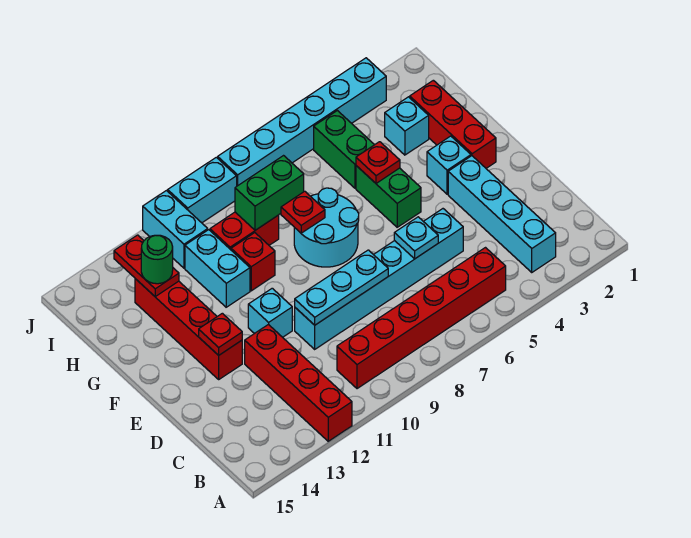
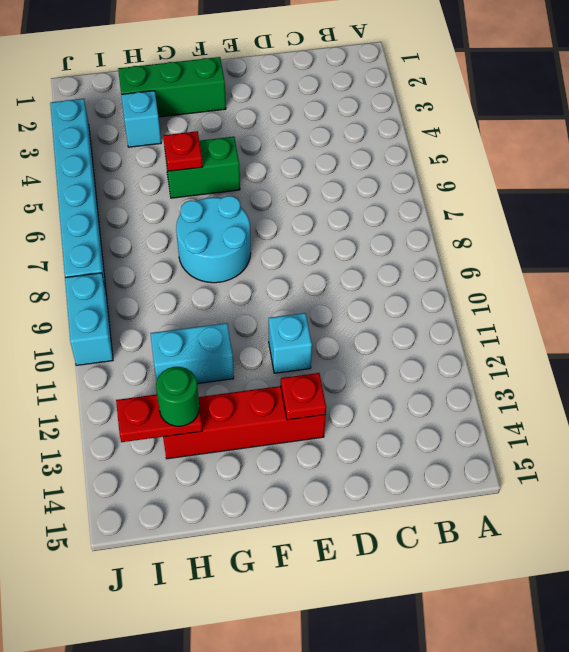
green 1x3 brick [118,57,226,117] -> red 1x3 brick [410,80,496,168]
none -> red 1x4 brick [245,324,352,441]
none -> cyan 1x4 brick [448,156,556,272]
none -> red 1x6 brick [337,248,506,389]

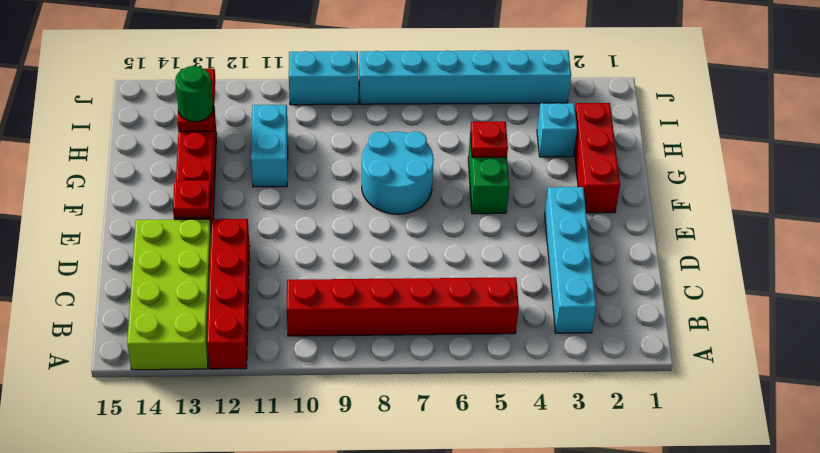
lime 2x4 brick [127,219,211,370] -> none
none -> cyan 1x6 brick [295,209,463,349]
none -> cyan 1x1 brick [248,288,292,337]
none -> cyan 1x1 brick [427,136,471,194]

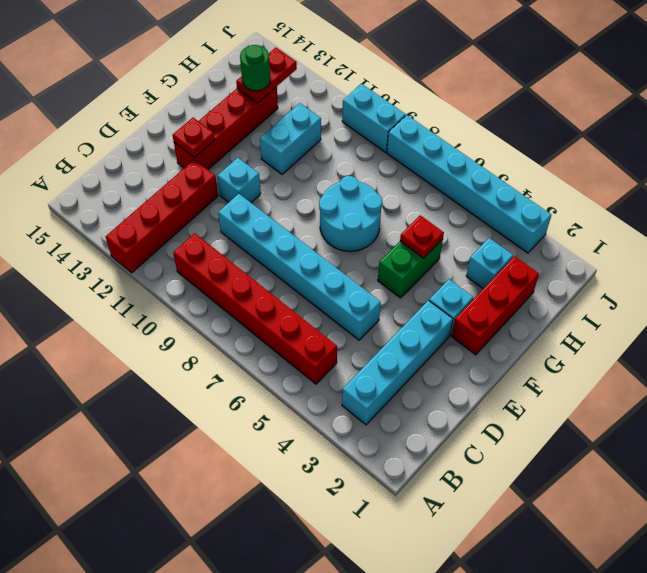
none -> red 1x1 brick [231,233,275,291]
none -> green 1x2 brick [314,111,374,188]
none -> red 1x2 brick [210,212,279,250]

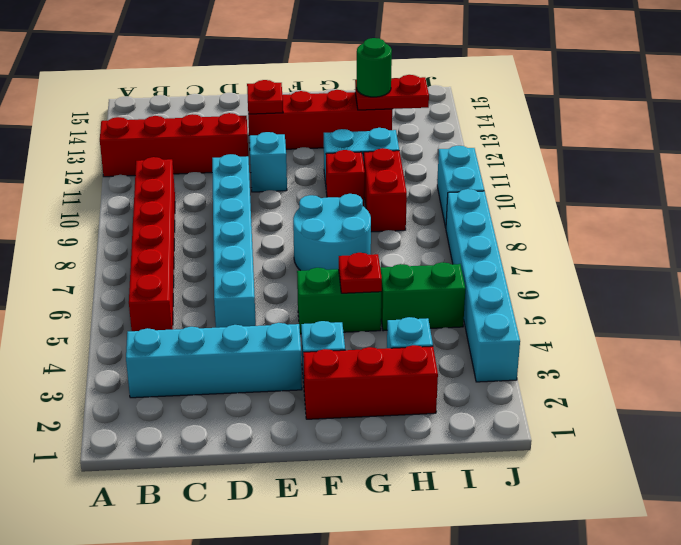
none -> cyan 1x2 brick [143,191,208,268]
none -> cyan 1x1 plate [394,217,438,259]
none -> cyan 1x3 plate [295,250,388,325]

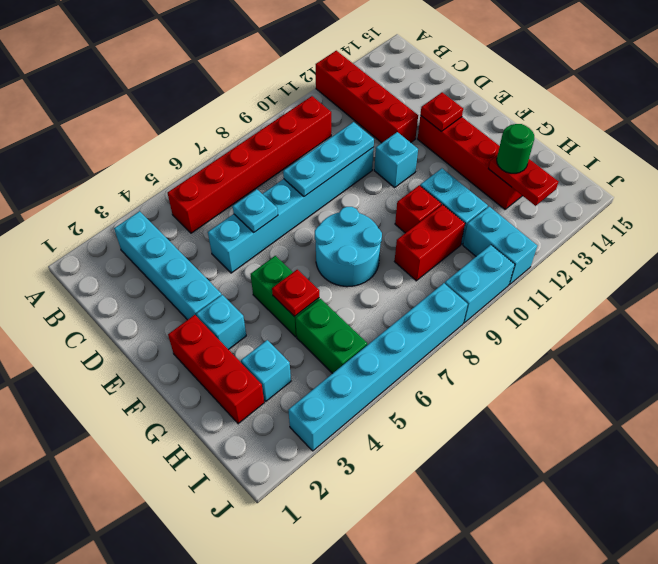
none -> red 1x1 plate [281,191,325,233]
none -> green 1x2 brick [235,156,304,230]

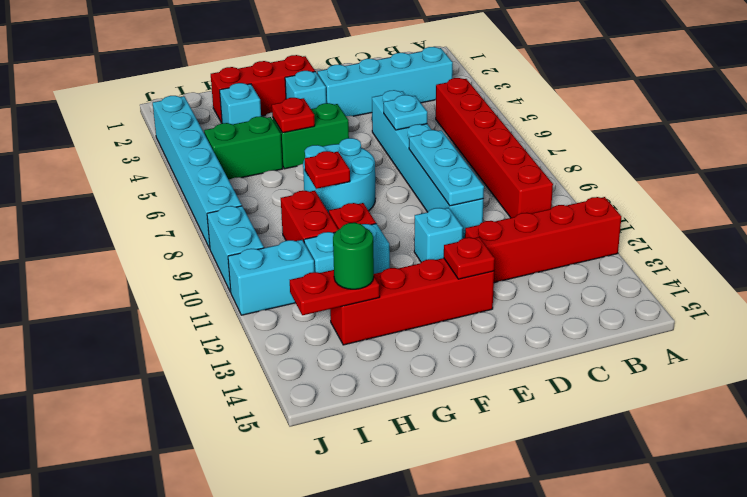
none -> green 1x2 brick [235,156,304,230]

